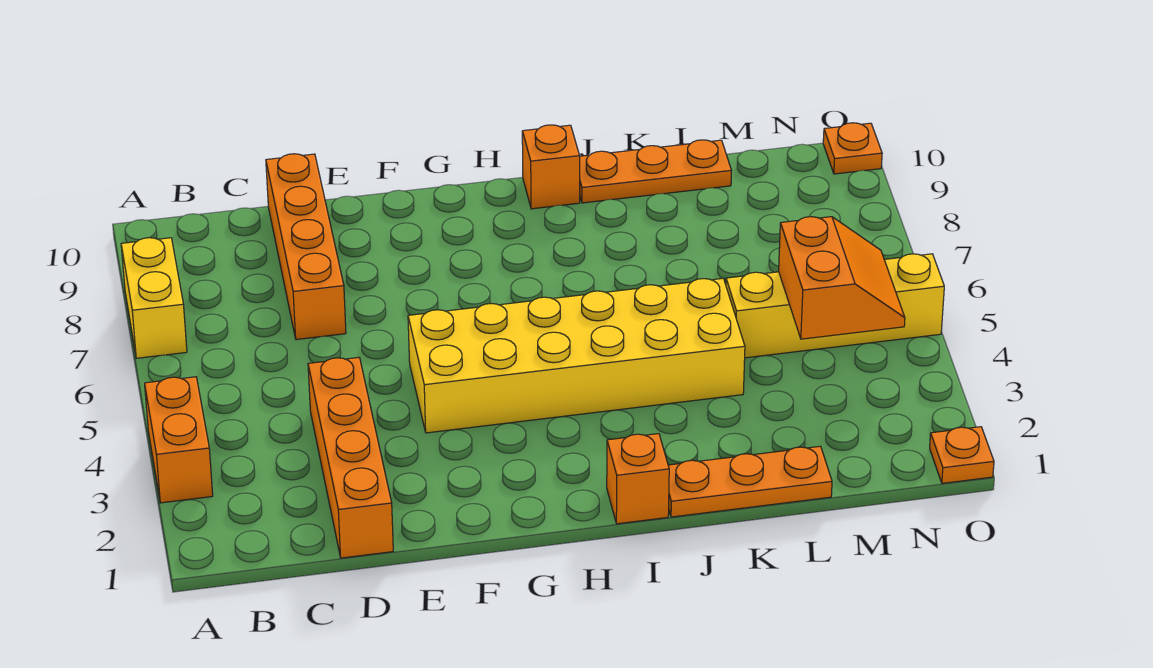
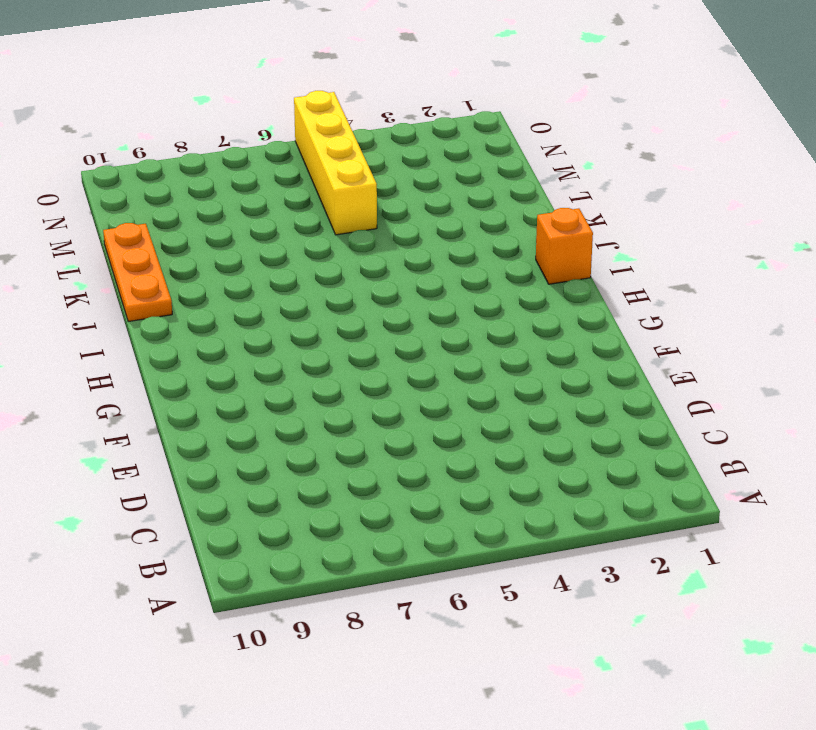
none -> orange 1x2 brick [145,377,213,503]
none -> yellow 1x2 brick [121,238,187,358]
none -> orange 1x4 brick [308,358,393,558]

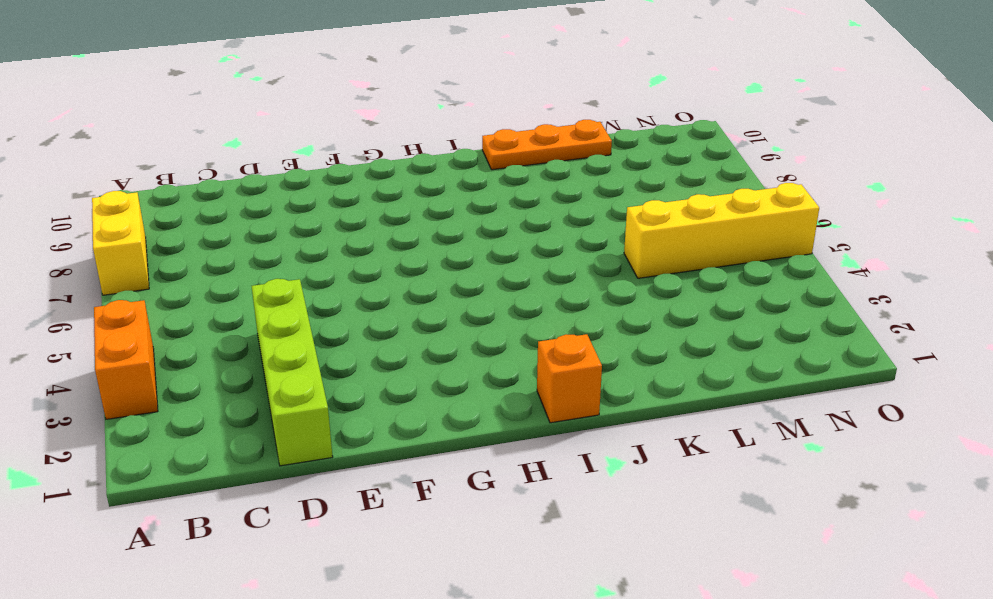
lime 1x4 brick [252,279,333,466] -> orange 1x4 brick [308,358,393,558]
none -> orange 1x4 brick [266,154,346,340]
none -> yellow 2x6 brick [408,278,745,433]
none -> orange 1x1 brick [522,125,580,209]

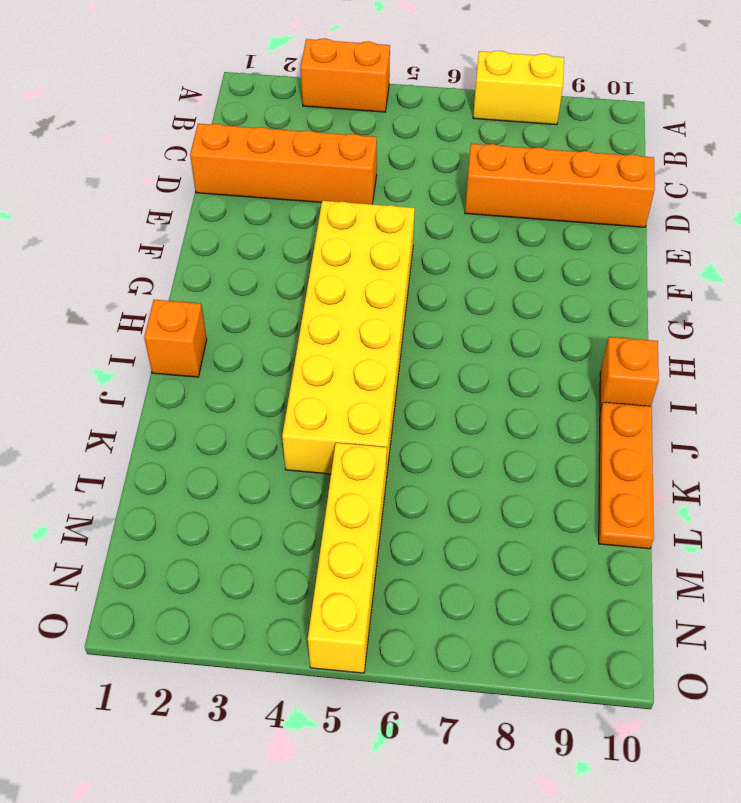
none -> orange 1x3 plate [668,446,832,517]
none -> orange 1x1 plate [930,427,994,483]
none -> orange 1x1 plate [823,123,882,174]

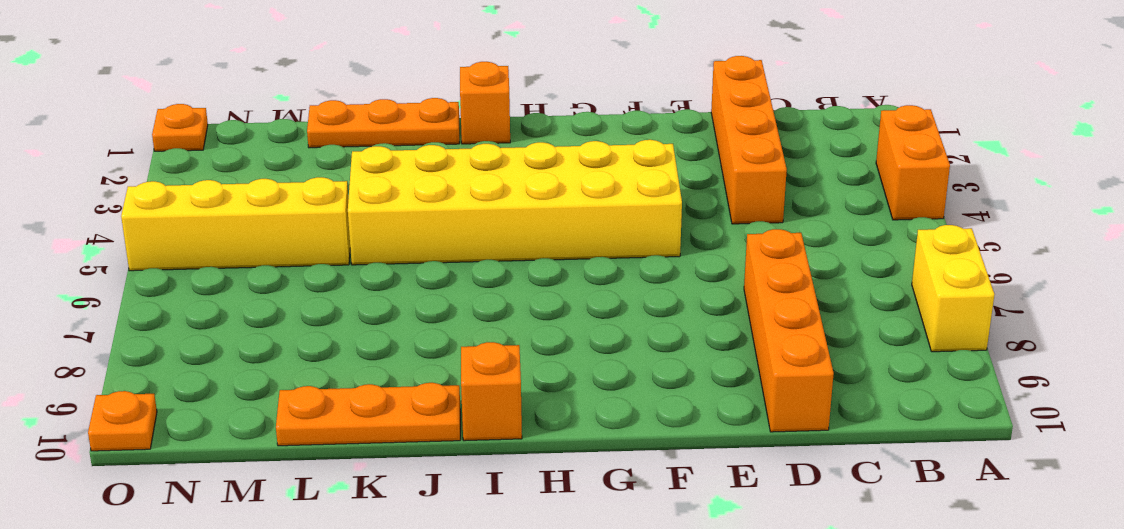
none -> orange 2x2 slope [779,217,905,339]

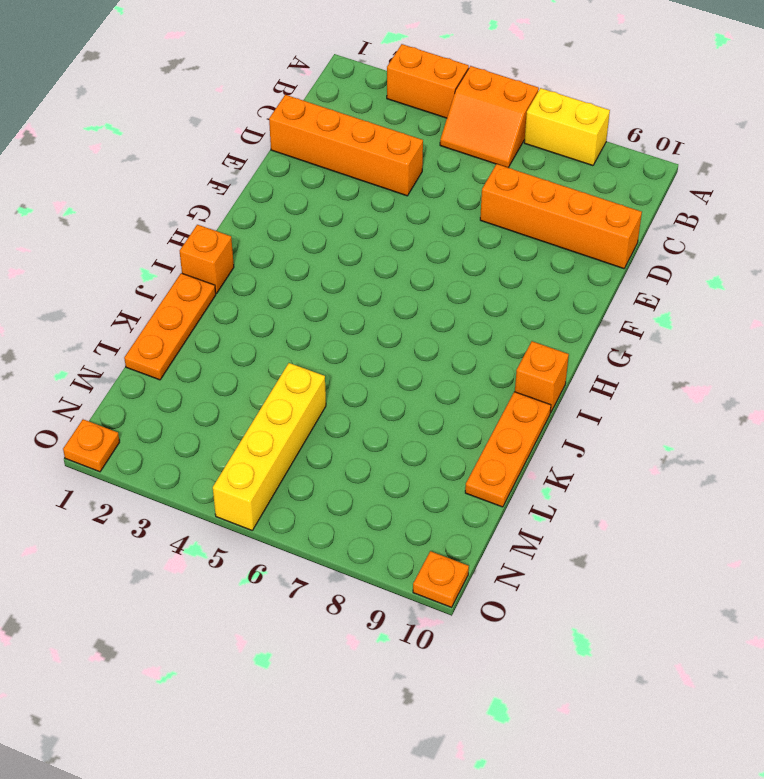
orange 2x2 slope [440,66,539,168] -> orange 2x2 slope moved to [779,217,905,339]
none -> yellow 2x6 brick [408,278,745,433]

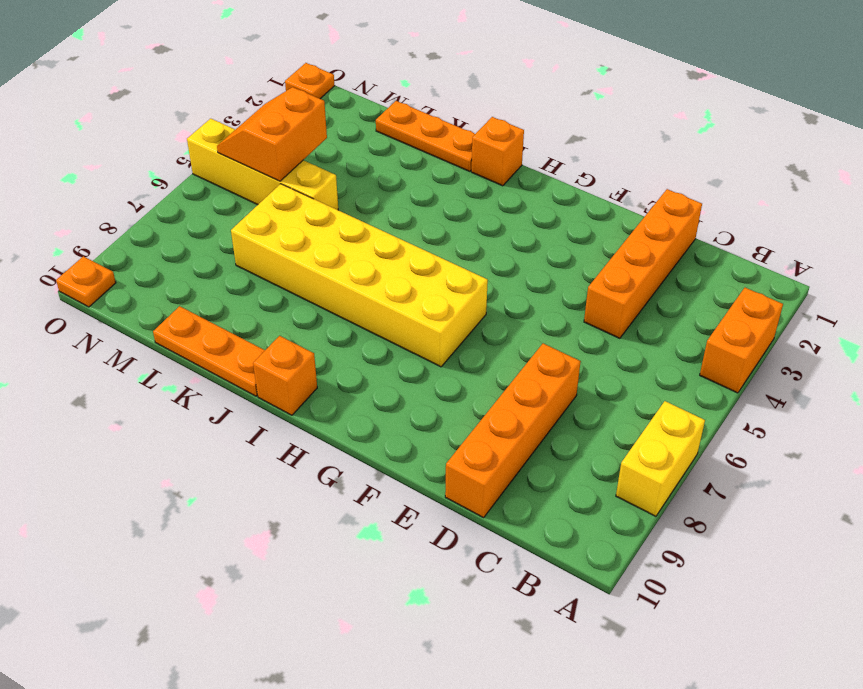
yellow 2x6 brick [231,184,488,367] -> yellow 2x6 brick moved to [408,278,745,433]

